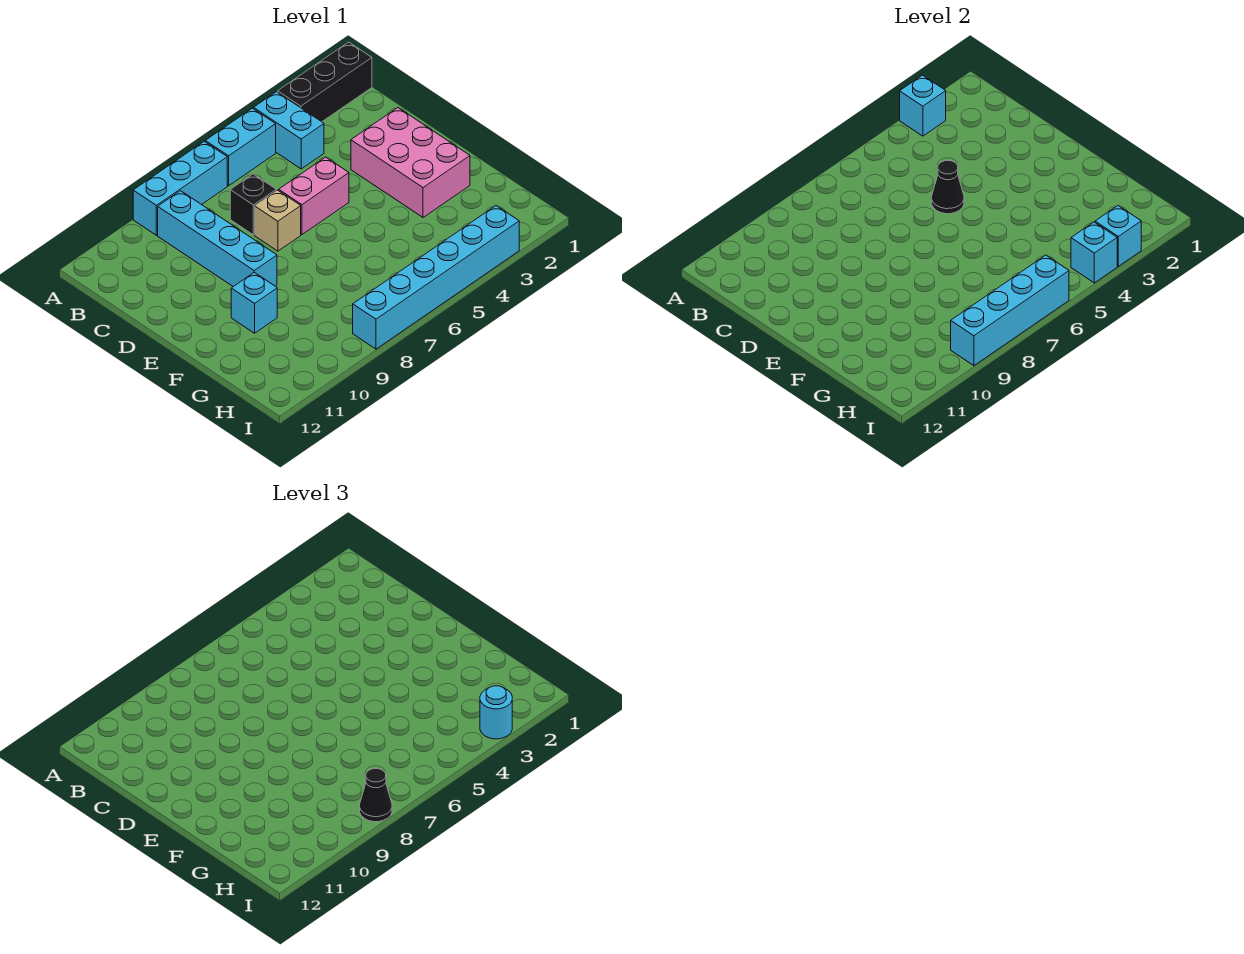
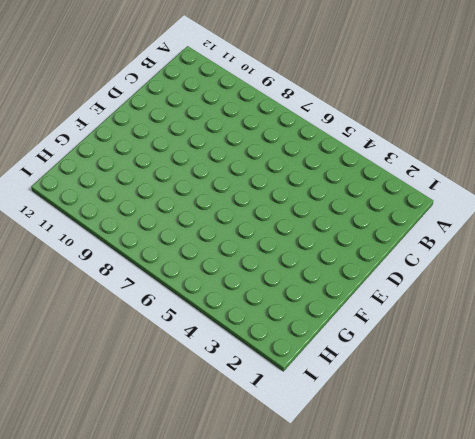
none -> black 1x3 brick [278,42,372,122]
none -> cyan 1x2 brick [254,92,324,169]
none -> cyan 1x2 brick [205,108,276,186]

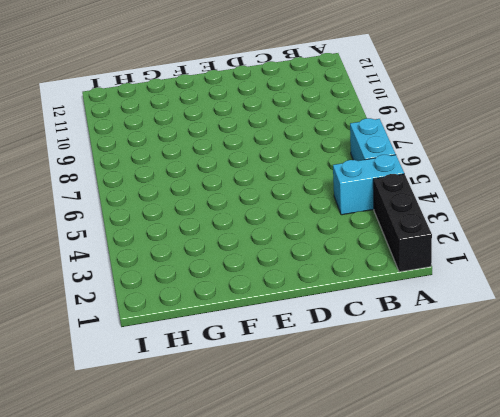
none -> cyan 1x3 brick [133,141,227,235]
none -> cyan 1x4 brick [158,191,277,287]
none -> black 1x1 brick [230,174,276,235]

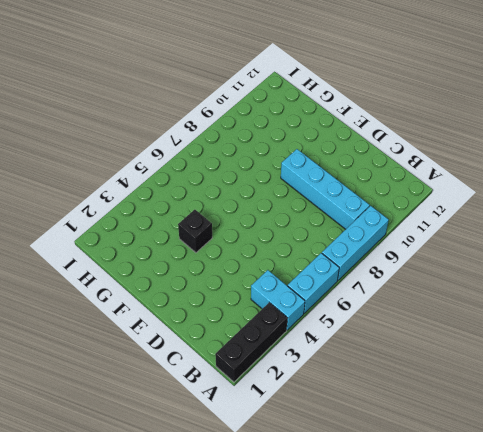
black 1x1 brick [178,210,212,253] -> black 1x1 brick moved to [230,174,276,235]
none -> pink 2x3 brick [351,108,470,217]
none -> pink 1x2 brick [279,157,349,234]
none -> tan 1x1 brick [255,190,301,251]

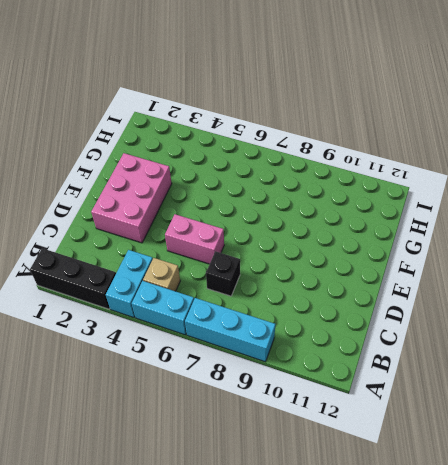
tan 1x1 brick [143,258,180,291] -> tan 1x1 brick moved to [255,190,301,251]
none -> cyan 1x4 brick [158,191,277,287]
none -> cyan 1x1 brick [231,272,277,333]
none -> cyan 1x6 brick [353,206,519,349]

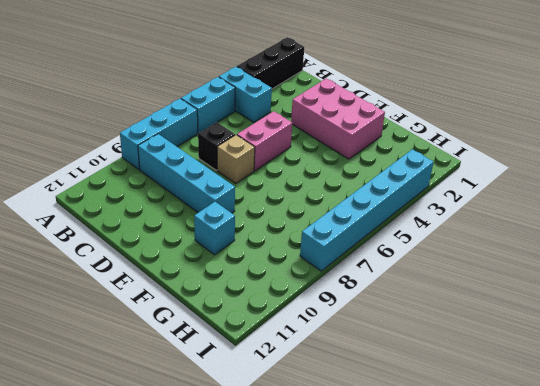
none -> cyan 1x1 brick [900,75,946,136]
none -> black 1x1 cone [932,161,964,214]
none -> cyan 1x1 brick [1095,206,1141,266]

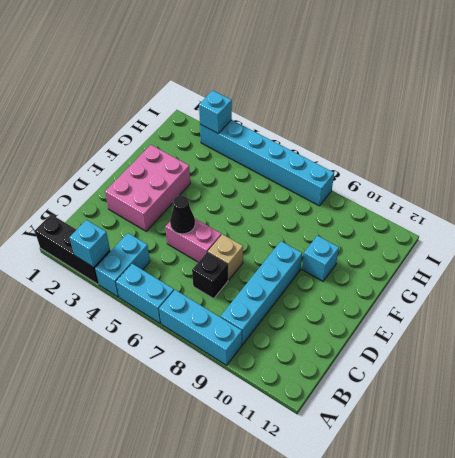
none -> cyan 1x1 brick [1071,222,1117,283]
none -> cyan 1x4 brick [951,255,1069,366]
none -> cyan 1x1 round brick [480,686,512,739]

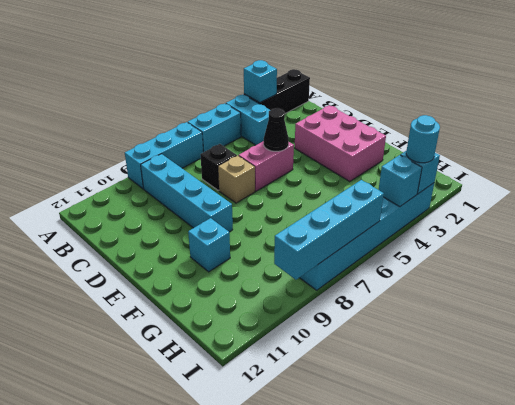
none -> black 1x1 cone [360,769,392,822]

